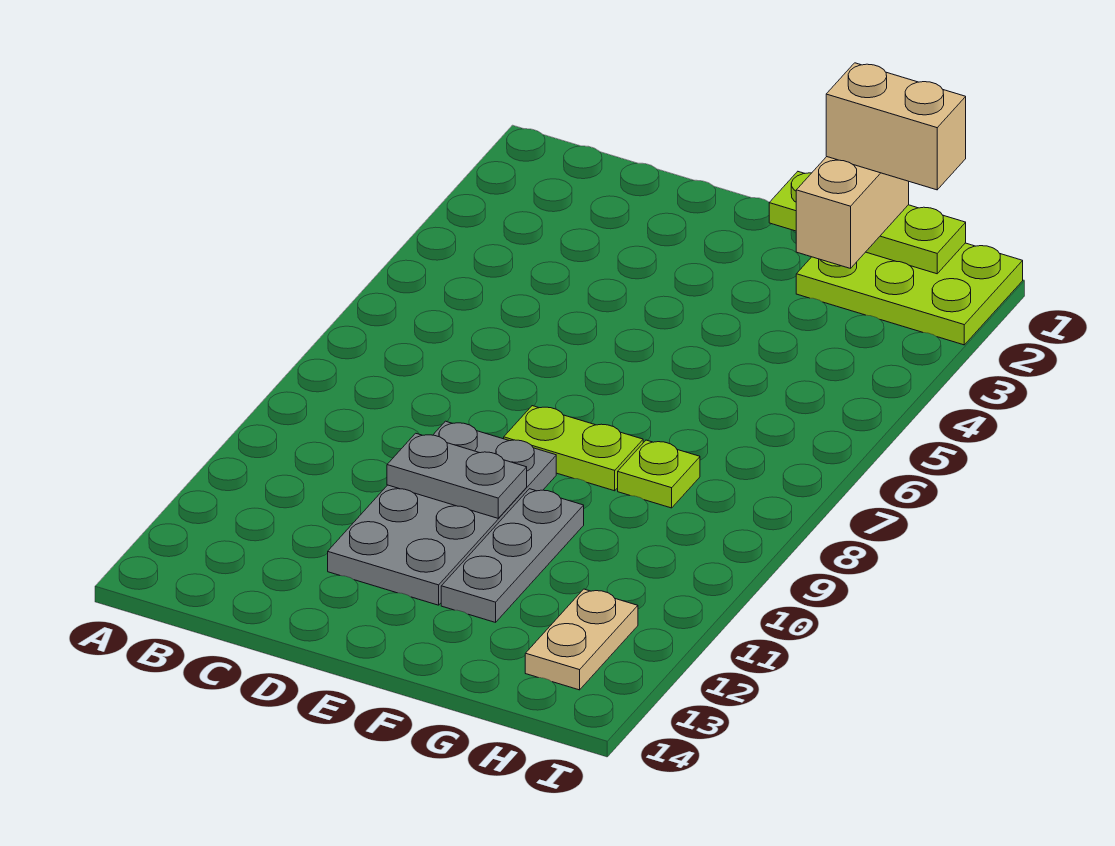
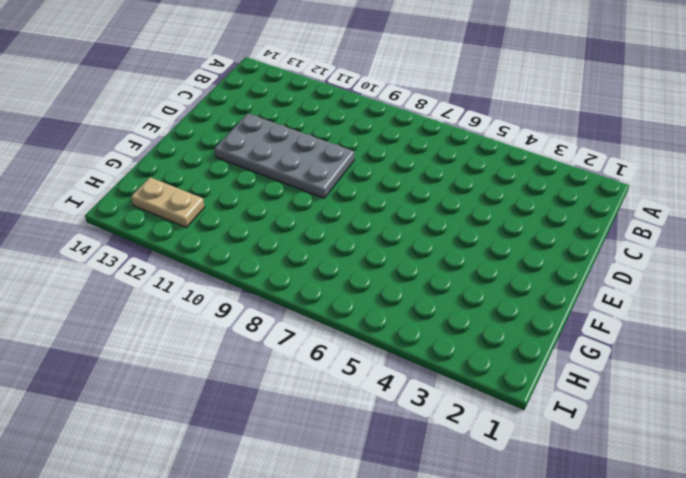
none -> lime 1x2 plate [504,406,643,491]
none -> grey 1x3 plate [441,489,584,622]

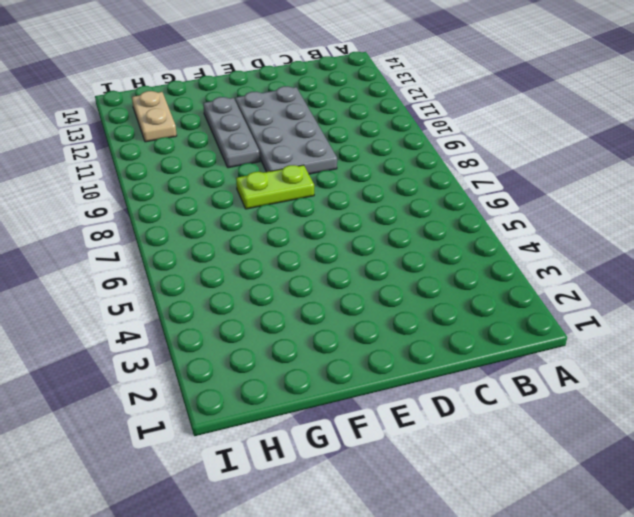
none -> lime 2x3 plate [796,243,1023,345]
none -> lime 1x1 plate [618,440,700,508]

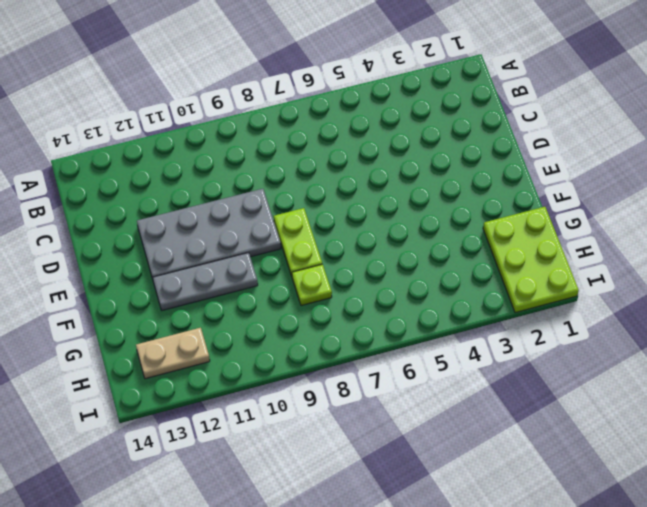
none -> grey 1x2 plate [387,433,527,518]
none -> lime 1x3 plate [769,172,966,274]

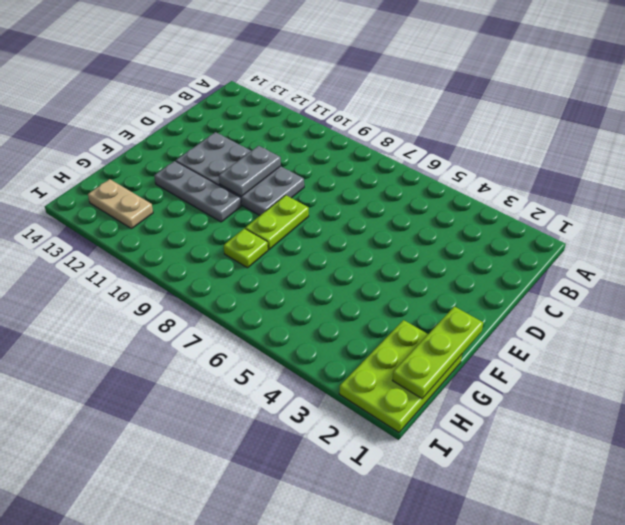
none -> tan 1x2 brick [796,157,909,268]
none -> tan 1x2 brick [826,63,966,190]

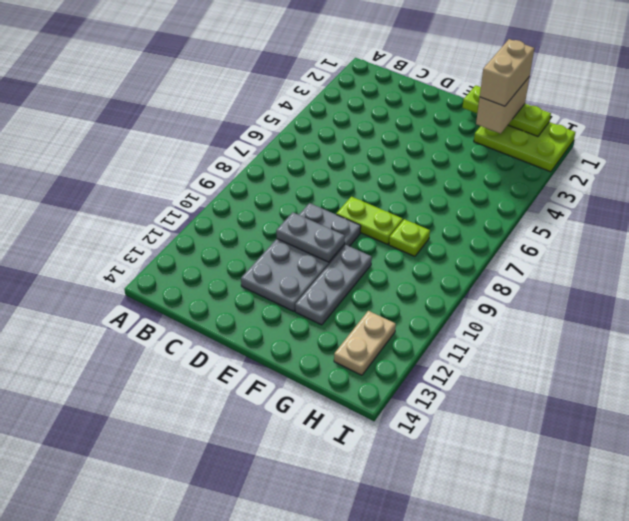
tan 1x2 brick [480,39,534,106] -> tan 1x2 brick turned to [826,63,966,190]

